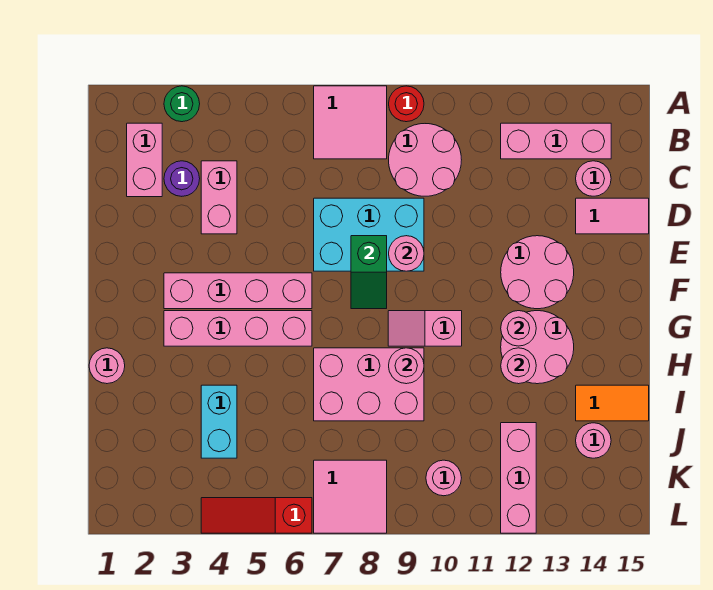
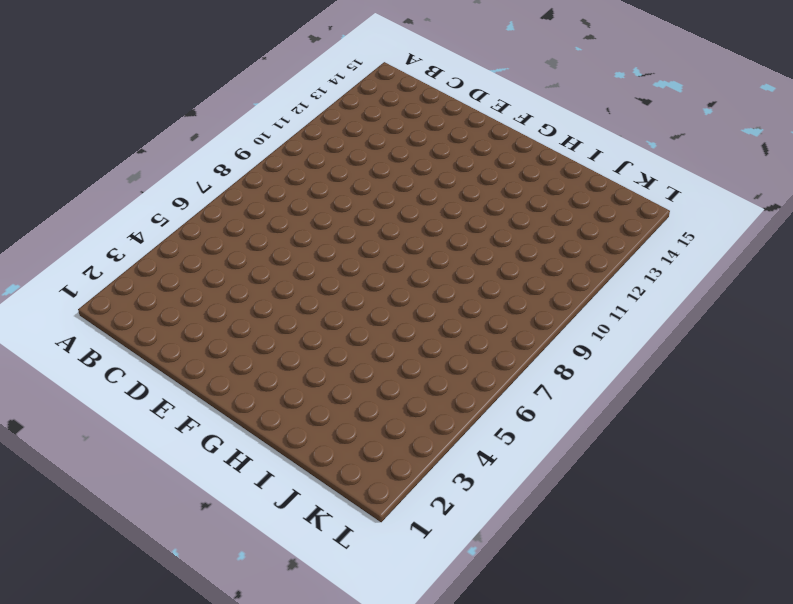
none -> green 1x1 round brick [164,86,200,122]
none -> pink 2x2 tile [314,86,387,159]
none -> red 1x1 round brick [389,86,424,122]
none -> pink 1x2 brick [127,123,162,197]

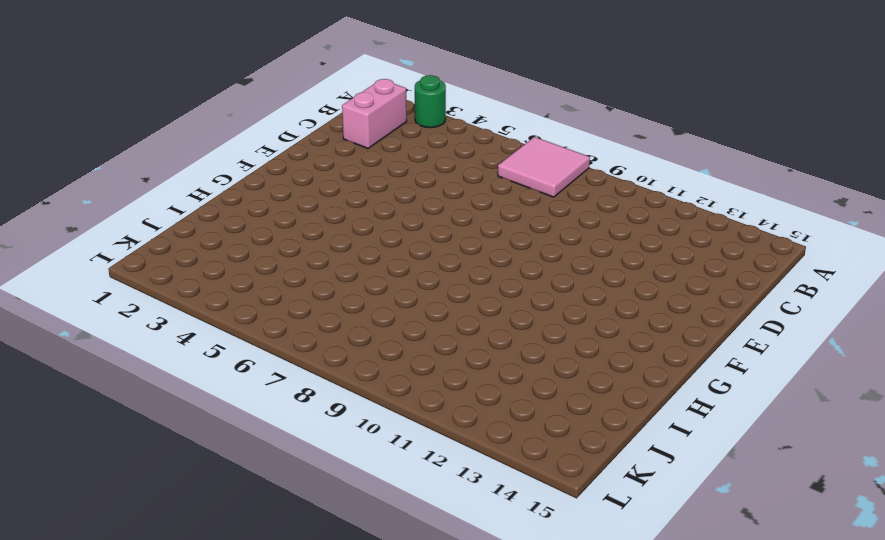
none -> red 1x1 round brick [389,86,424,122]
none -> pink 2x2 round brick [389,124,461,196]
none -> pink 1x3 brick [501,123,611,159]
none -> purple 1x1 round brick [164,161,200,196]

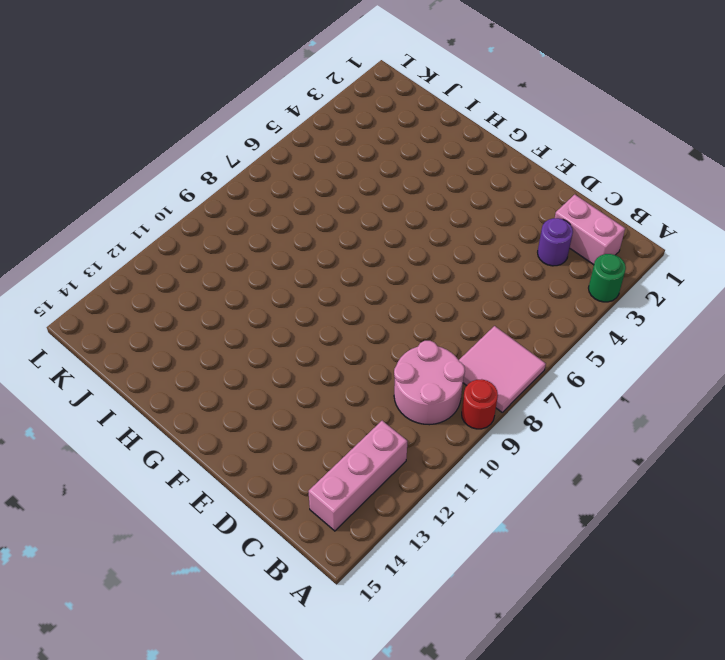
none -> pink 1x2 brick [201,161,237,234]
none -> pink 1x1 round brick [576,161,611,196]
none -> cyan 2x3 brick [314,198,424,271]
none -> pink 1x2 tile [576,198,649,234]

